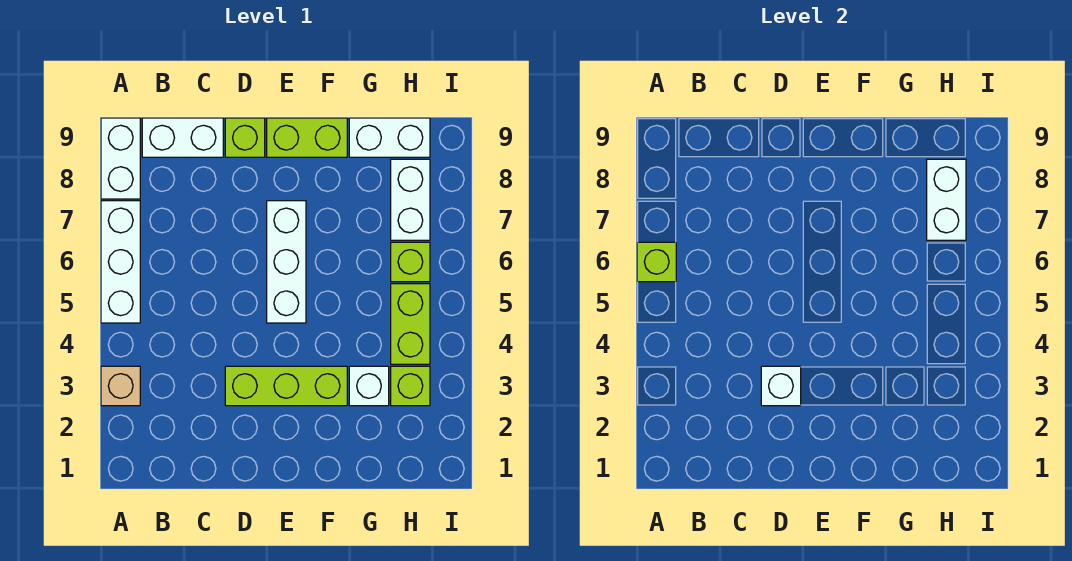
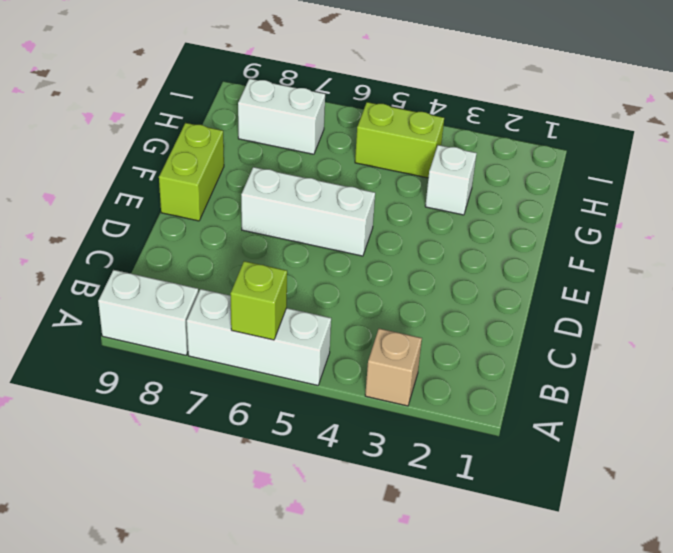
none -> white 1x2 brick [142,118,223,157]
none -> lime 1x3 brick [225,366,347,406]
none -> lime 1x1 brick [225,118,265,157]

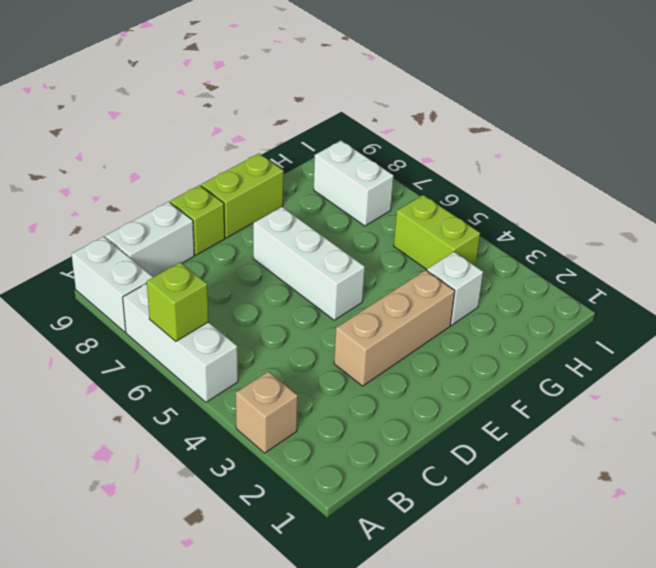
tan 1x3 brick [334,270,455,386] -> lime 1x3 brick [225,366,347,406]
none -> white 1x2 brick [349,118,430,157]
none -> lime 1x1 brick [391,366,430,406]
none -> lime 1x1 brick [391,242,430,282]

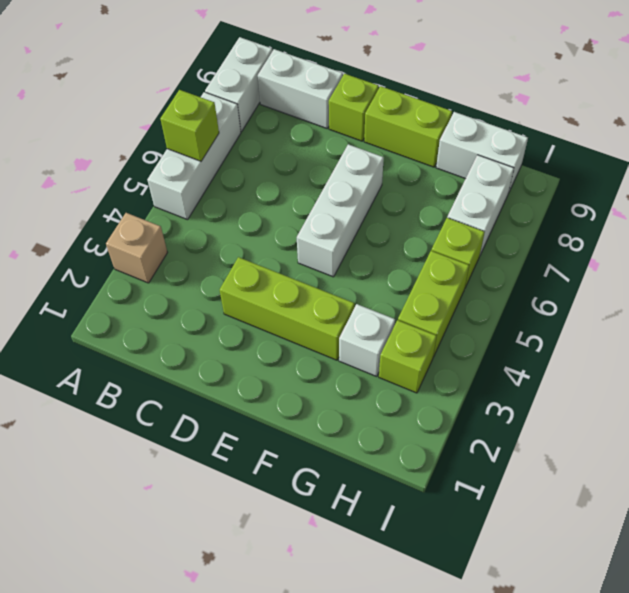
none -> white 1x1 brick [761,366,801,406]
none -> white 1x2 brick [927,159,966,240]

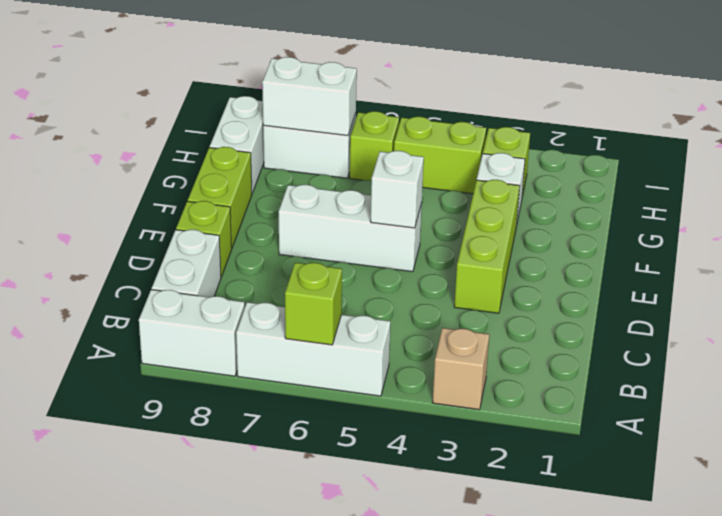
white 1x1 brick [371,151,424,228] -> white 1x1 brick moved to [761,366,801,406]

